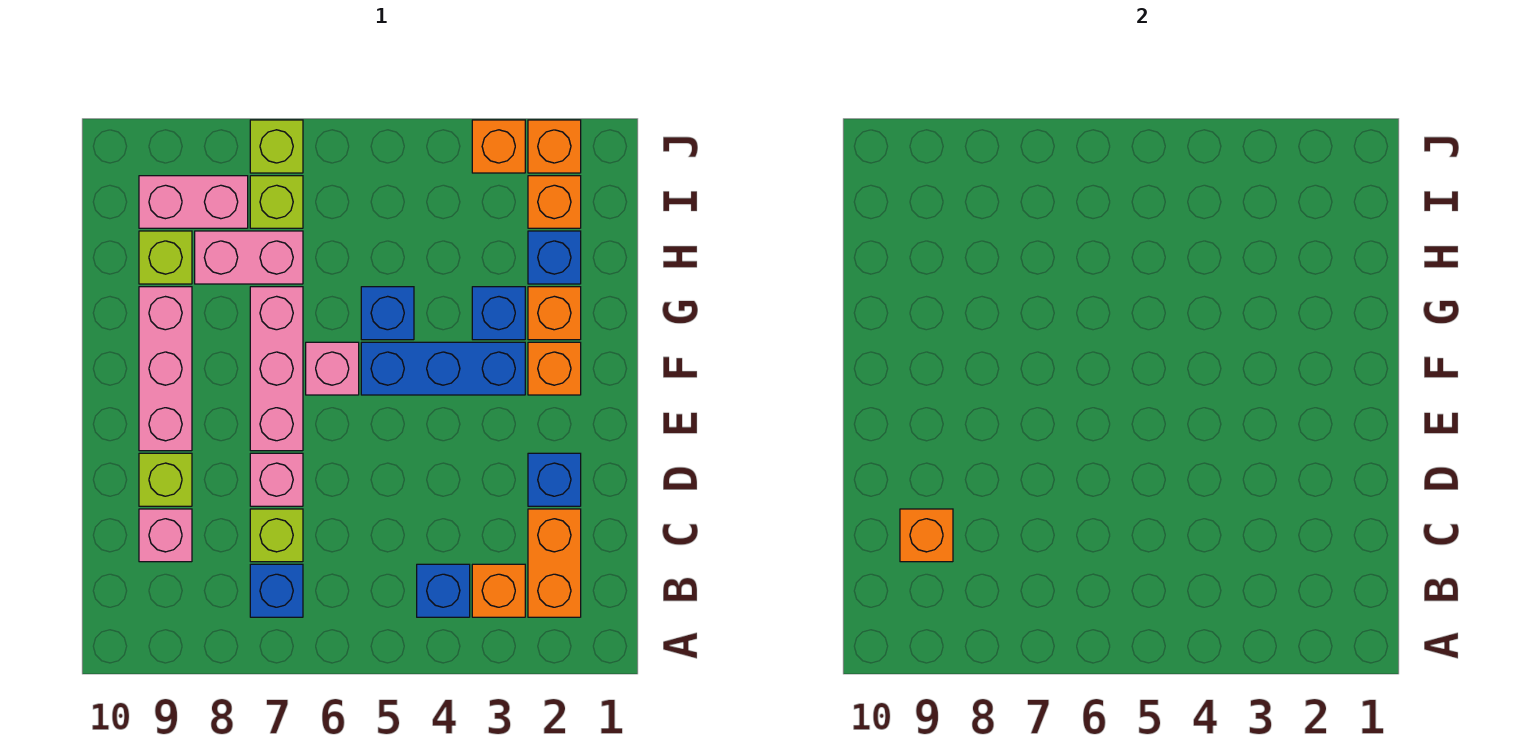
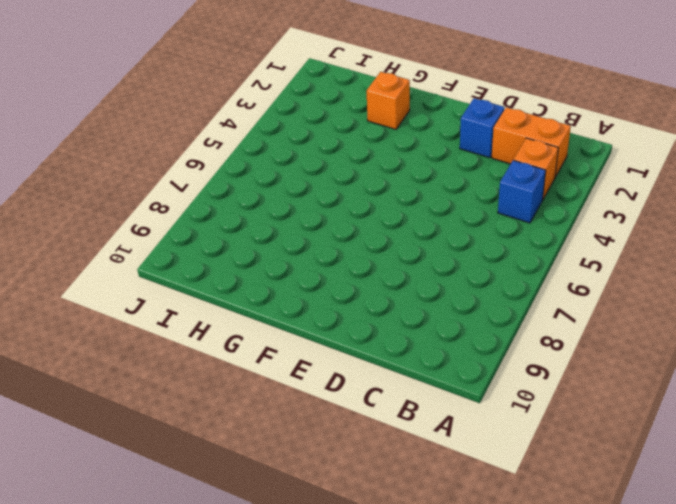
none -> blue 1x1 brick [250,564,303,617]
none -> lime 1x1 brick [250,509,303,562]
none -> pink 1x1 brick [139,509,192,562]

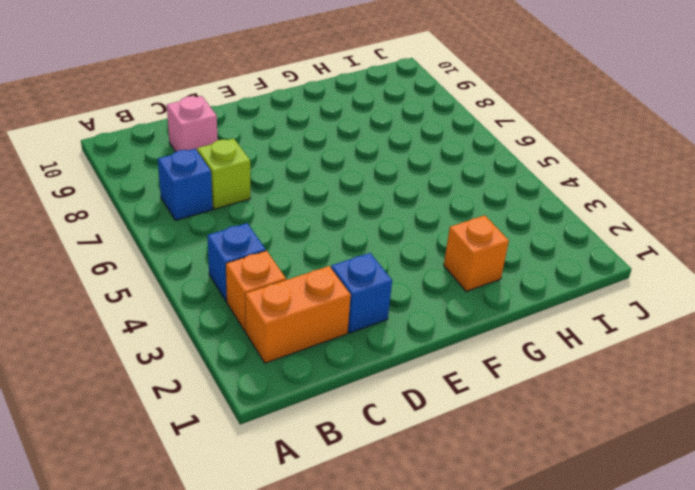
none -> pink 1x1 brick [250,453,303,506]
none -> lime 1x1 brick [139,453,192,506]
none -> pink 1x3 brick [250,287,303,451]

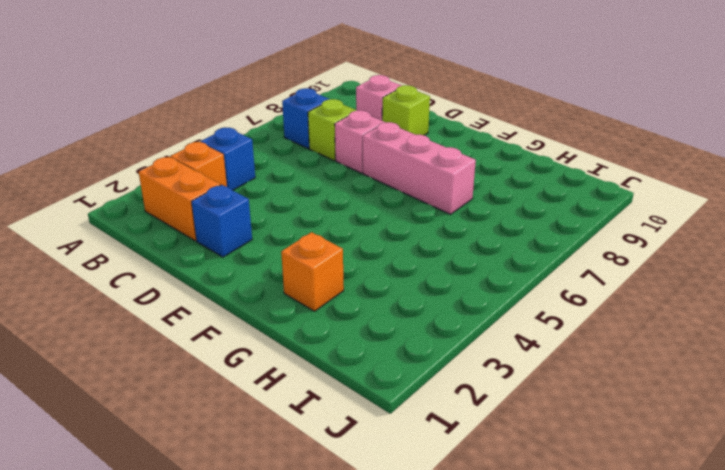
none -> pink 1x3 brick [139,287,192,451]
none -> orange 1x1 brick [528,342,581,395]
none -> blue 1x3 brick [361,342,525,395]

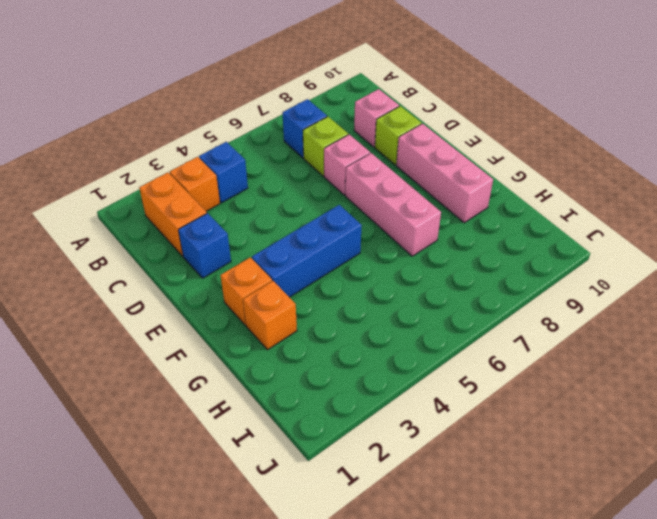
none -> pink 1x1 brick [306,342,359,395]
none -> blue 1x1 brick [472,287,525,340]
none -> blue 1x1 brick [361,287,414,340]

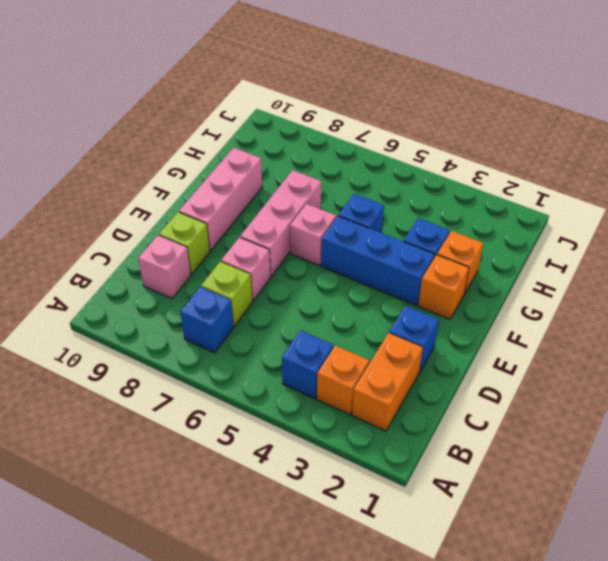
none -> blue 1x1 brick [528,231,581,284]
none -> pink 1x2 brick [195,231,303,284]
none -> lime 1x1 brick [139,231,192,284]

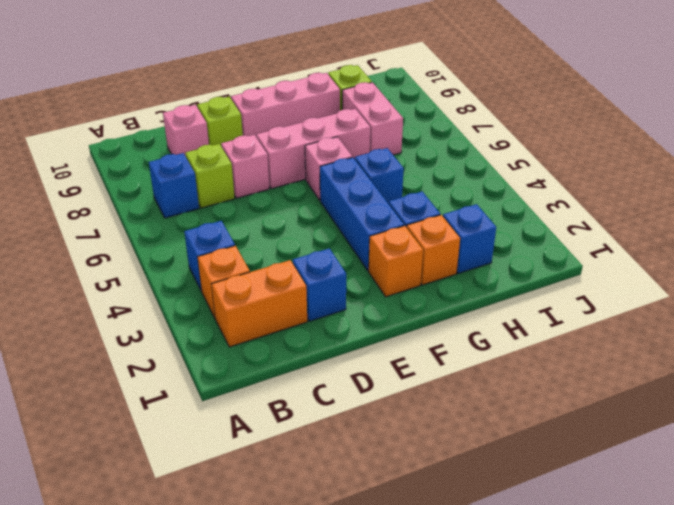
none -> orange 1x1 brick [528,176,581,228]
none -> lime 1x1 brick [250,176,303,228]
none -> pink 1x2 brick [139,176,248,228]

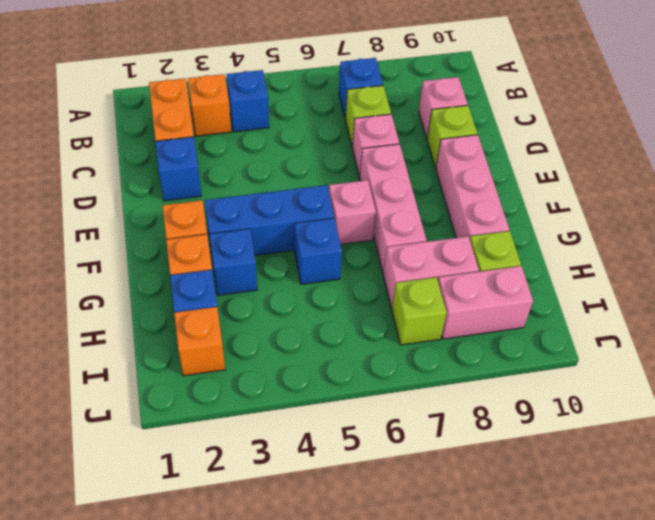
none -> orange 1x1 brick [528,120,581,173]
none -> orange 1x1 brick [472,120,525,173]
none -> lime 1x1 brick [250,120,303,173]

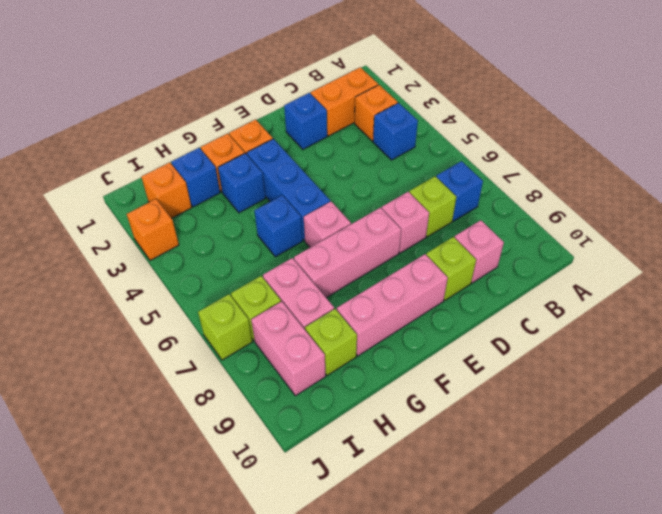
none -> orange 1x1 brick [528,120,581,173]
none -> orange 1x1 brick [900,509,953,562]

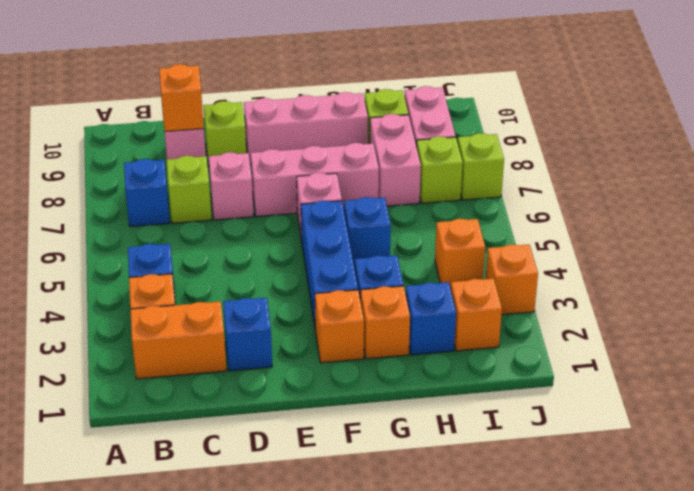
orange 1x1 brick [435,219,485,288] -> orange 1x1 brick moved to [528,120,581,173]

